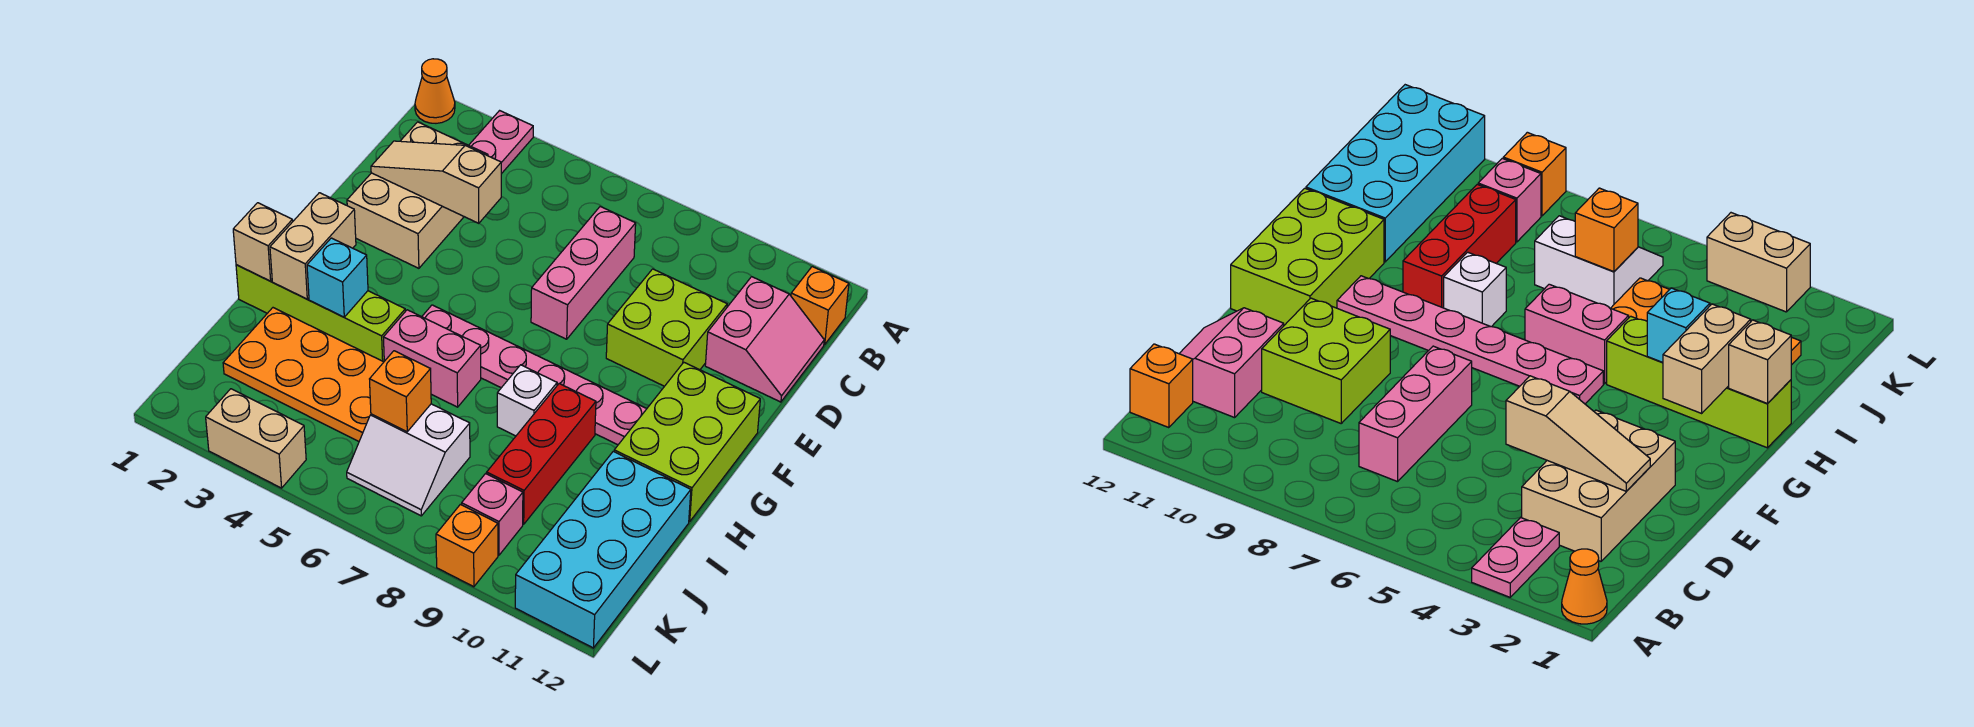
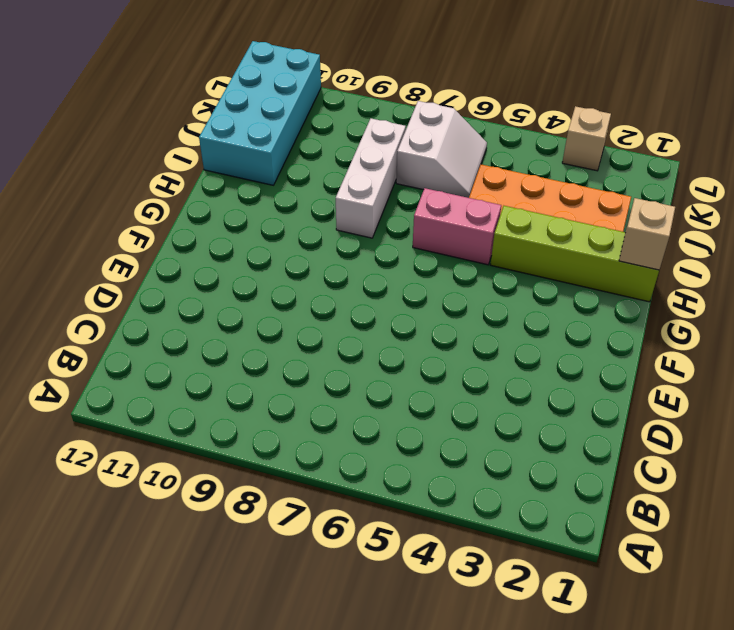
white 1x3 brick [336,118,406,238] -> white 1x1 brick [497,365,557,436]
white 2x2 slope [396,101,487,198] -> white 2x2 slope turned to [347,404,470,516]
tan 1x1 brick [562,106,611,171] -> tan 1x2 brick [206,389,306,488]
none -> orange 1x1 cone [415,59,455,123]
none -> pink 1x2 plate [469,111,533,174]
none -> orange 1x1 brick [791,267,849,345]

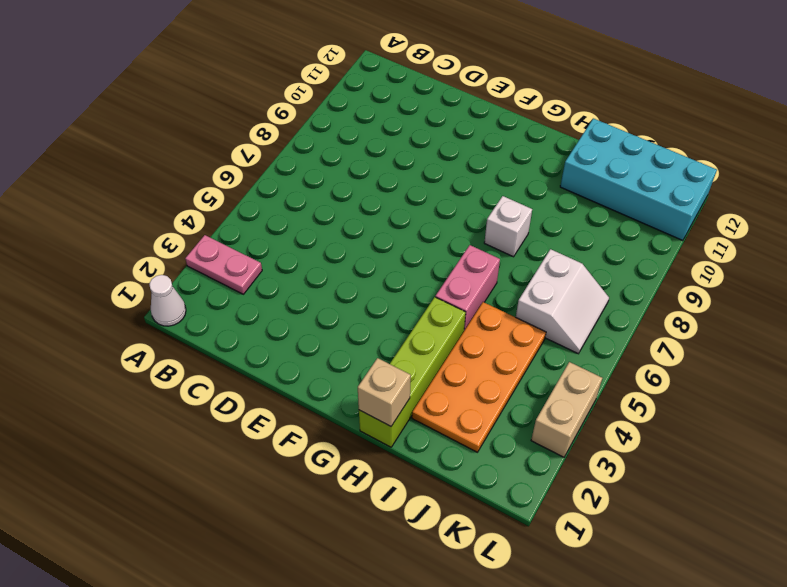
white 1x1 cone [149,275,186,326] -> orange 1x1 cone [415,59,455,123]
none -> orange 1x1 brick [791,267,849,345]
none -> tan 2x3 brick [347,122,488,268]
none -> pink 1x3 brick [531,207,636,339]

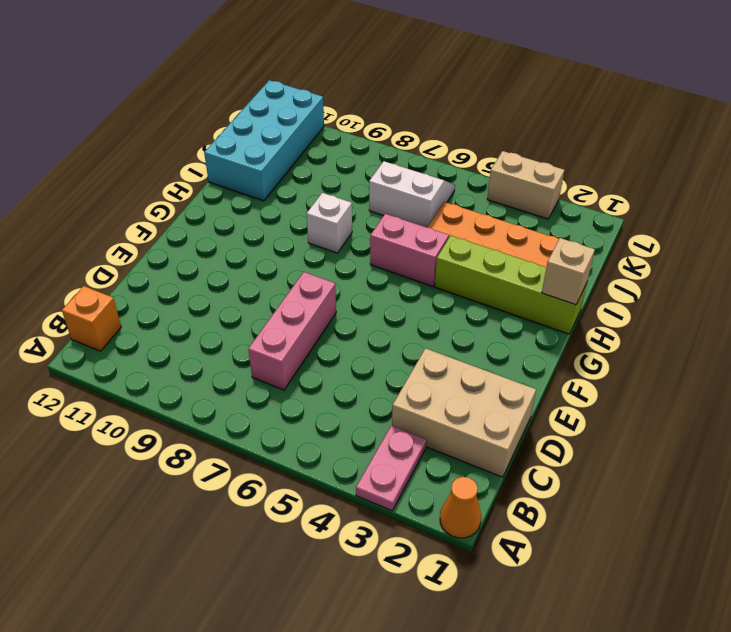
tan 2x3 brick [392,348,536,477] -> tan 2x3 brick turned to [347,122,488,268]
none -> pink 2x2 slope [705,277,824,402]
none -> lime 2x2 brick [606,269,727,386]
none -> lime 2x3 brick [614,363,760,522]

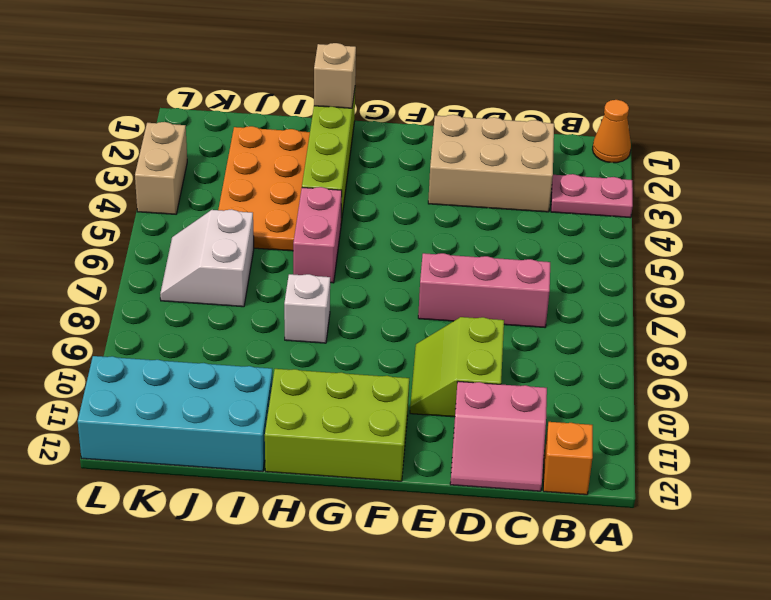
lime 2x2 slope [410,317,504,417] -> lime 2x2 brick [606,269,727,386]
none -> pink 1x6 plate [422,305,647,445]
none -> red 1x3 brick [487,383,596,524]
none -> pink 1x1 brick [462,474,523,555]

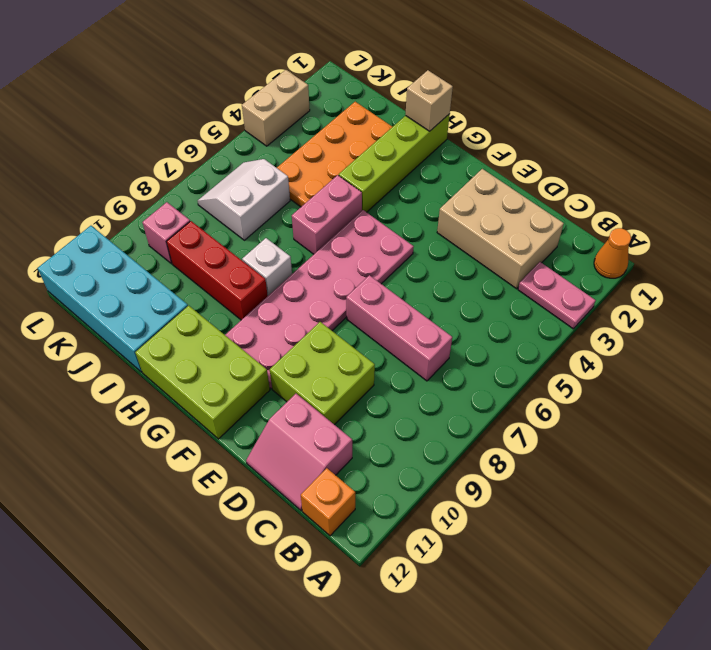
pink 2x6 plate [225,210,414,389] -> pink 1x6 plate [422,305,647,445]
none -> orange 1x1 brick [436,504,498,587]
none -> tan 1x3 slope [371,141,501,223]
none -> tan 1x2 brick [270,193,356,299]

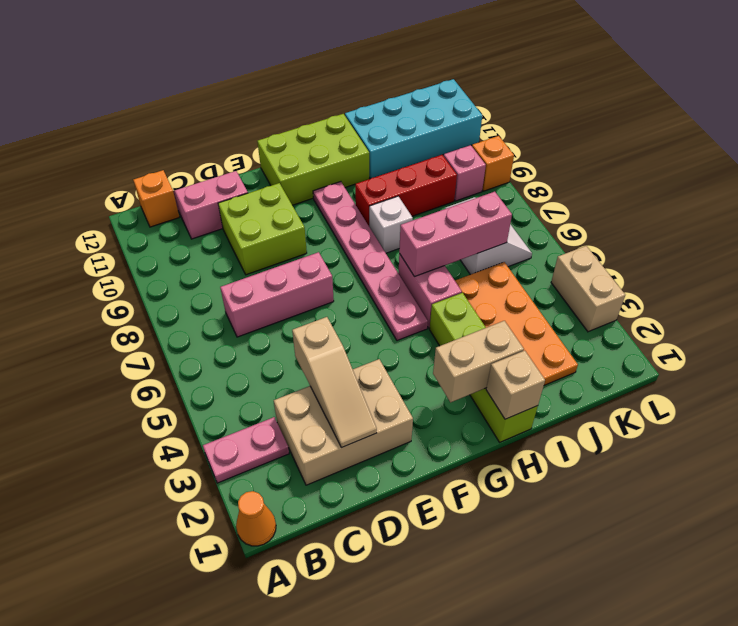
pink 1x3 brick [399,192,512,277] -> orange 1x1 brick [370,351,431,432]
none -> cyan 1x1 brick [307,238,368,317]

